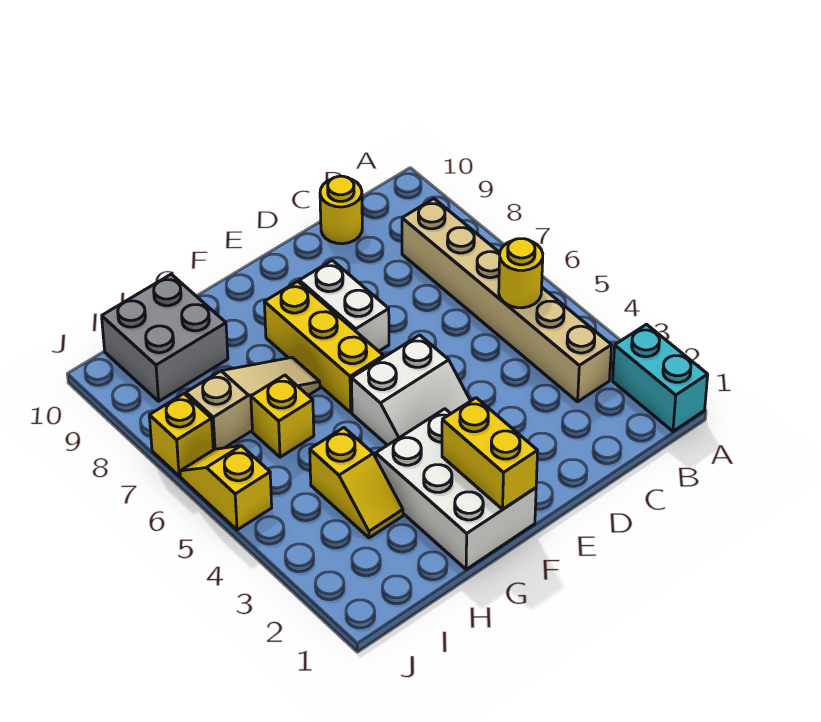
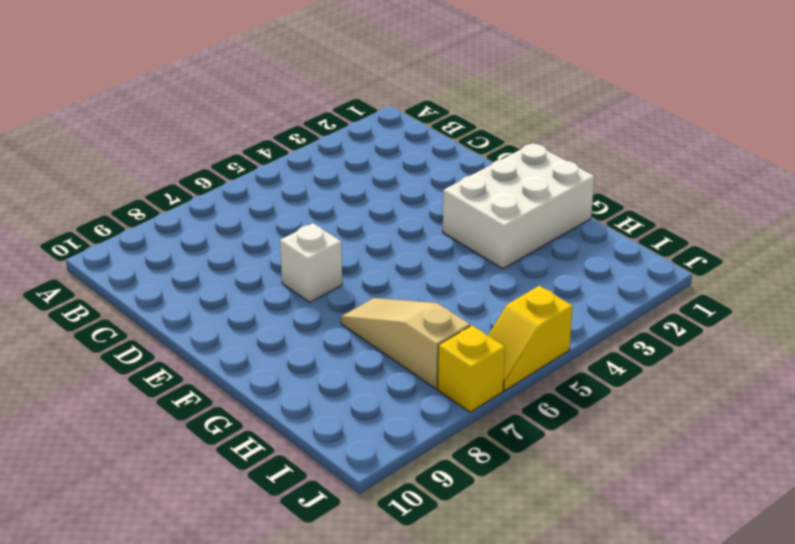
white 1x1 brick [280,223,342,302] -> white 1x2 brick [299,260,389,351]
none -> cyan 1x2 brick [613,324,708,431]
none -> tan 1x6 brick [402,199,611,402]
none -> yellow 1x1 round brick [320,176,362,244]

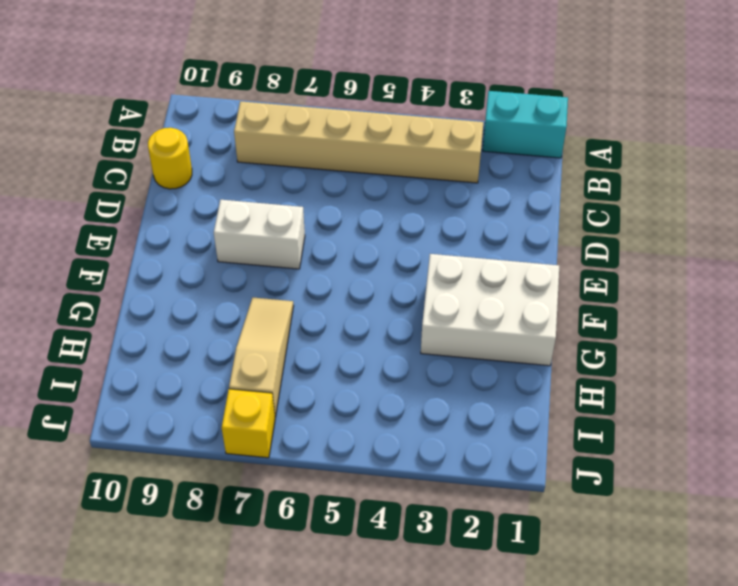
none -> white 2x2 slope [351,335,470,445]
none -> yellow 1x3 brick [264,281,384,412]
none -> yellow 1x2 slope [310,428,403,538]

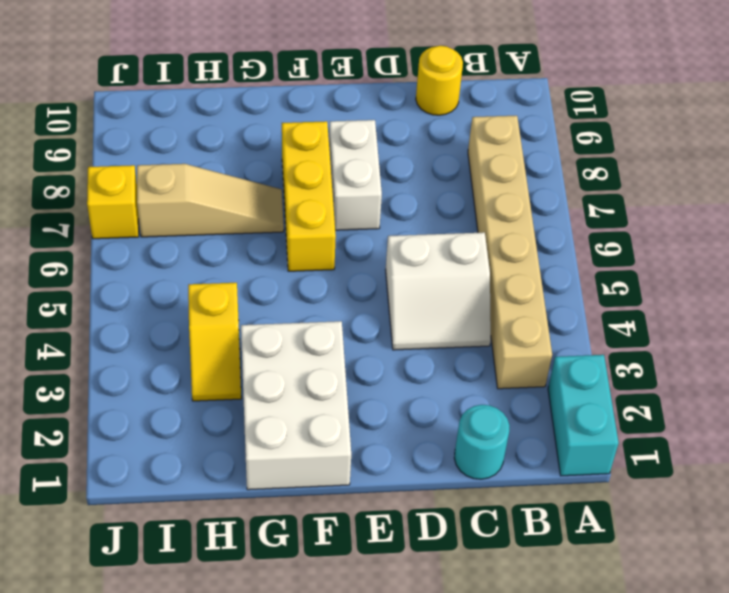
cyan 1x1 round brick [454,405,510,479] -> none
white 2x2 slope [386,232,491,350] -> white 2x2 slope moved to [351,335,470,445]
none -> yellow 1x1 brick [251,375,314,457]
none -> grey 2x2 brick [102,274,228,401]
none -> yellow 1x2 slope [180,446,272,530]

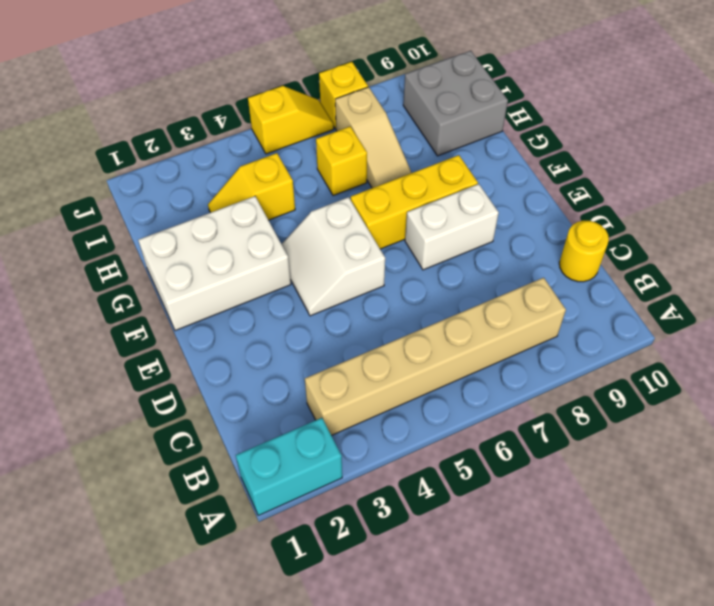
none -> yellow 1x1 round brick [499,239,543,308]
none -> yellow 1x2 brick [442,398,538,509]

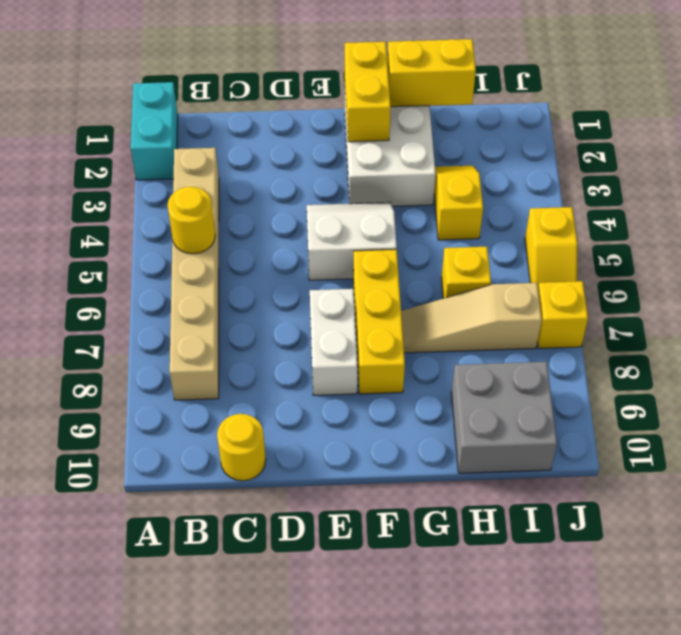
yellow 1x2 brick [387,39,476,107] -> none

